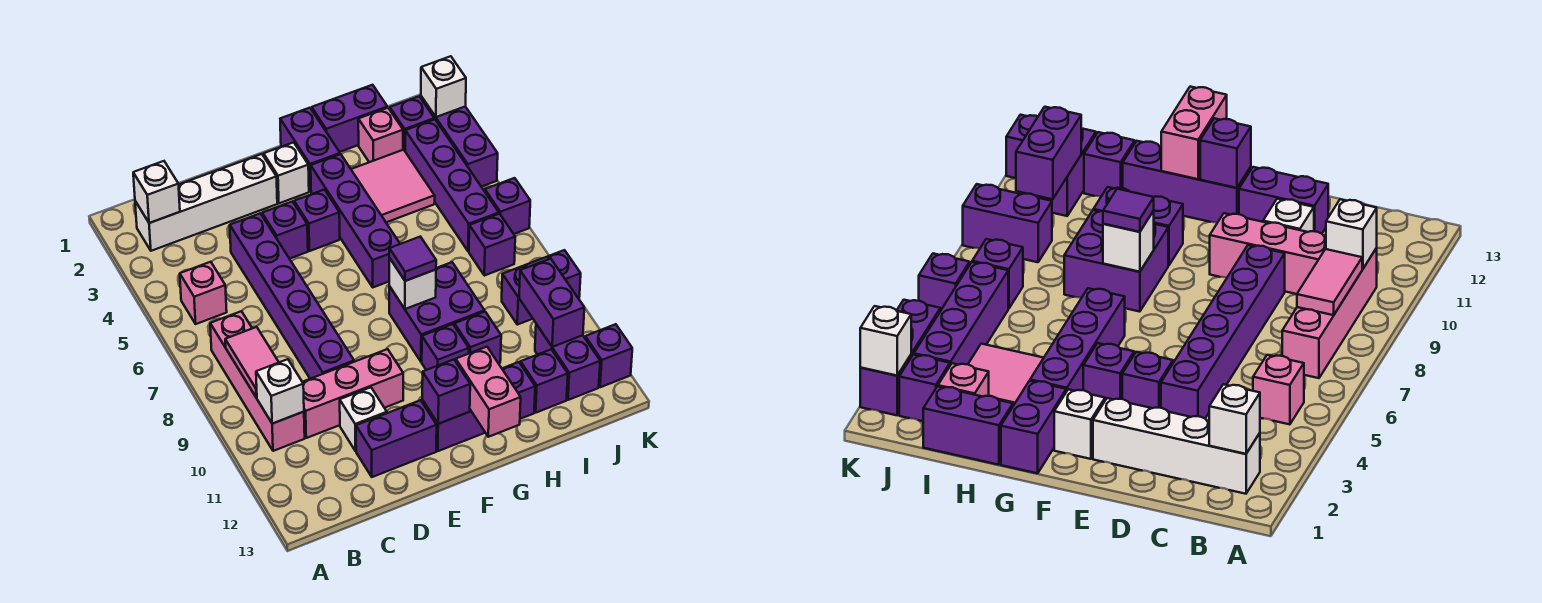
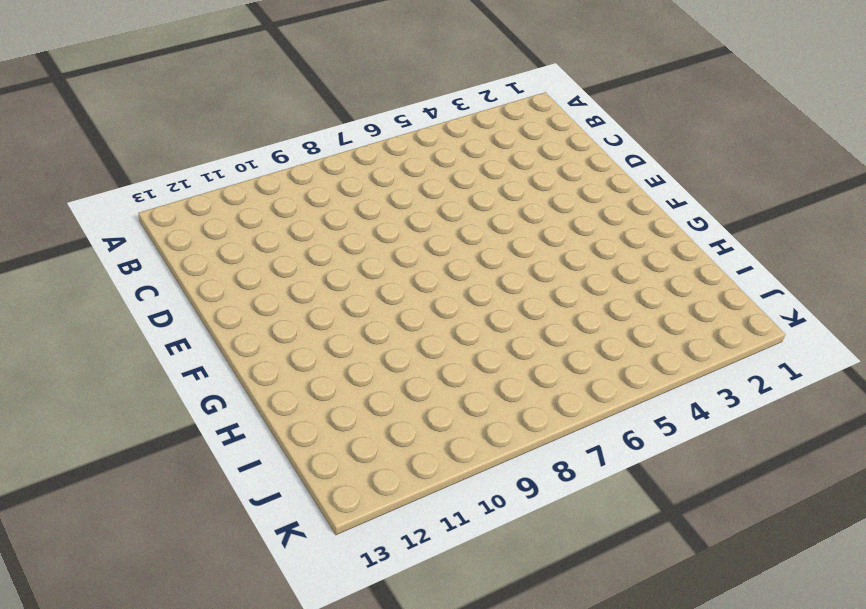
none -> white 1x4 brick [135,154,277,251]
none -> pink 1x1 brick [180,262,227,324]
none -> pink 1x4 brick [210,311,305,451]
none -> pink 1x3 brick [303,349,403,438]

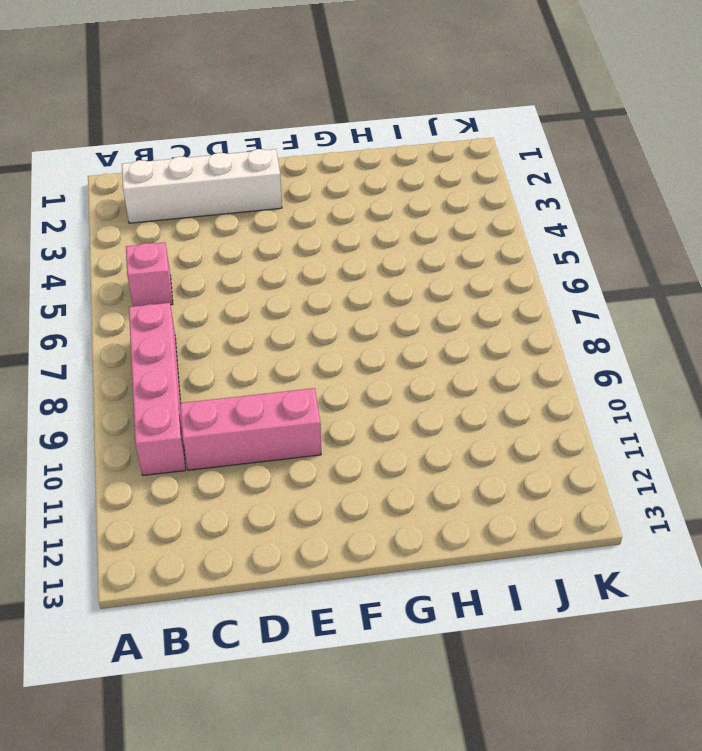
none -> purple 1x6 brick [230,214,354,379]
none -> white 1x1 brick [340,387,387,451]
none -> purple 1x2 brick [356,400,437,477]
none -> purple 1x1 brick [262,201,308,259]

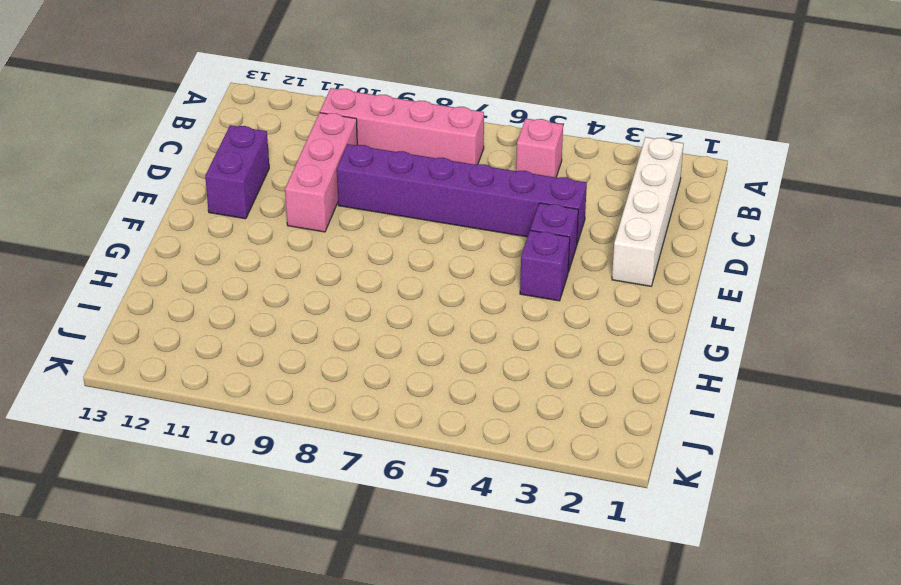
none -> white 1x1 brick [340,387,387,451]
none -> white 1x1 brick [264,142,309,203]
none -> purple 1x3 brick [422,362,535,451]
none -> purple 1x2 brick [280,108,340,192]

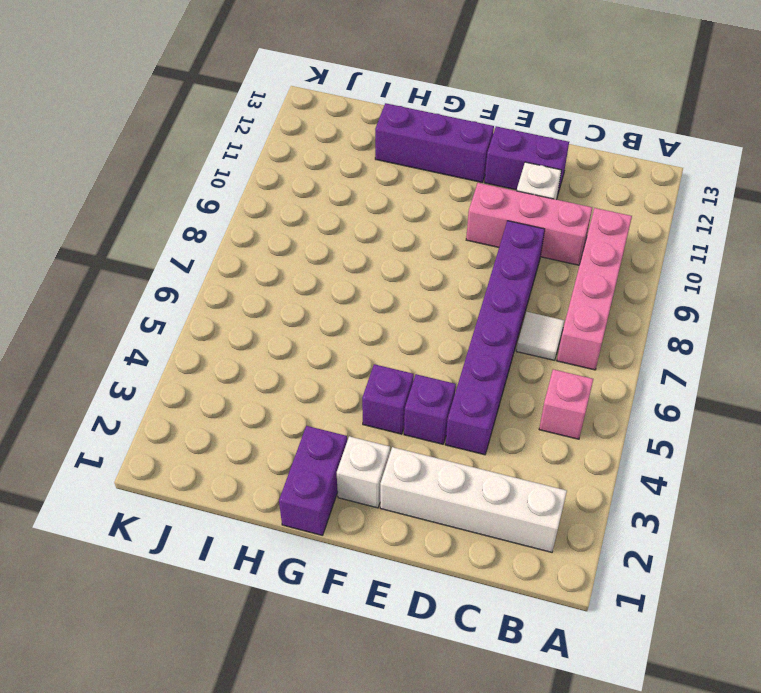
white 1x1 tile [516,312,564,360] -> none
none -> purple 1x4 brick [311,154,400,287]
none -> purple 2x2 brick [389,262,485,362]
none -> purple 1x1 brick [422,324,469,370]
none -> purple 1x2 brick [312,85,387,152]

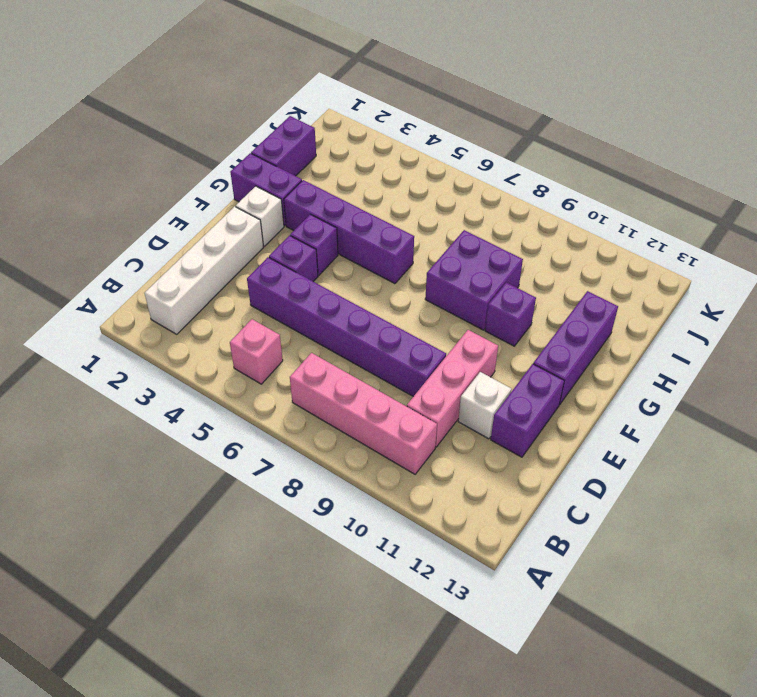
none -> pink 2x2 tile [351,150,435,222]
none -> purple 1x1 brick [454,312,501,363]
none -> pink 1x1 brick [358,108,403,162]
none -> purple 1x1 brick [520,349,568,413]

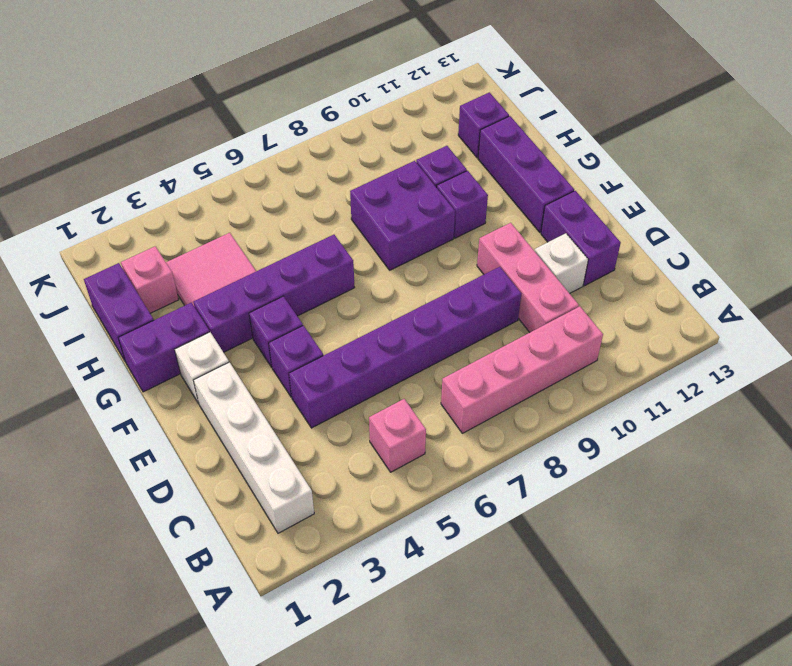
none -> purple 1x1 brick [390,96,434,150]
none -> purple 1x4 brick [405,119,499,251]
none -> purple 1x1 brick [469,214,515,276]
none -> purple 1x2 brick [502,250,581,325]

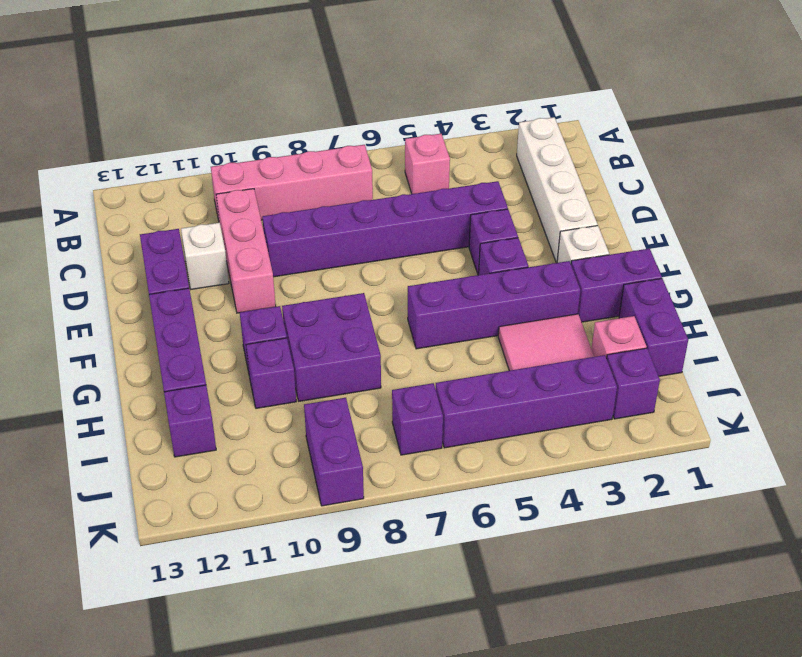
none -> purple 1x2 brick [535,324,600,400]
none -> purple 1x3 brick [421,96,498,187]
none -> purple 1x1 brick [485,178,530,234]
none -> purple 1x1 brick [585,324,632,387]

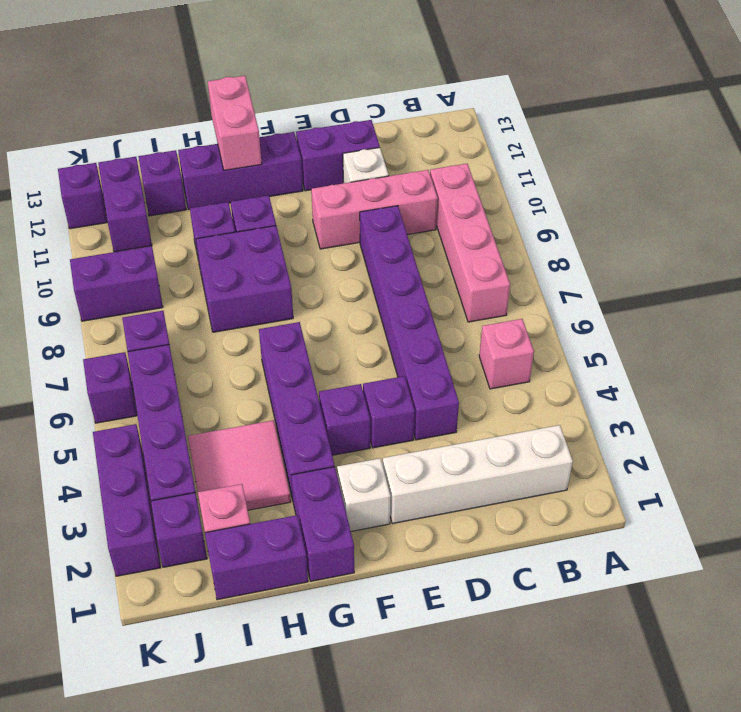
none -> white 1x1 brick [133,161,180,223]
none -> pink 1x2 tile [225,327,279,398]
none -> white 1x1 brick [256,359,304,424]
none -> purple 1x1 brick [422,360,470,424]

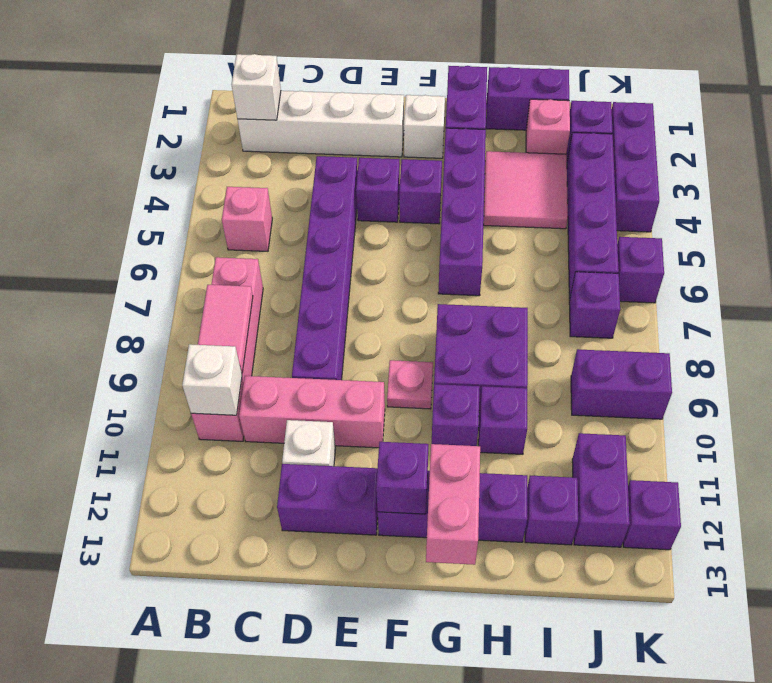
pink 1x1 plate [387,360,433,409] -> none
none -> white 1x1 brick [389,258,436,309]
none -> purple 1x2 brick [519,259,584,347]
none -> white 1x1 brick [421,56,466,117]
none -> purple 1x1 tile [389,237,436,281]

